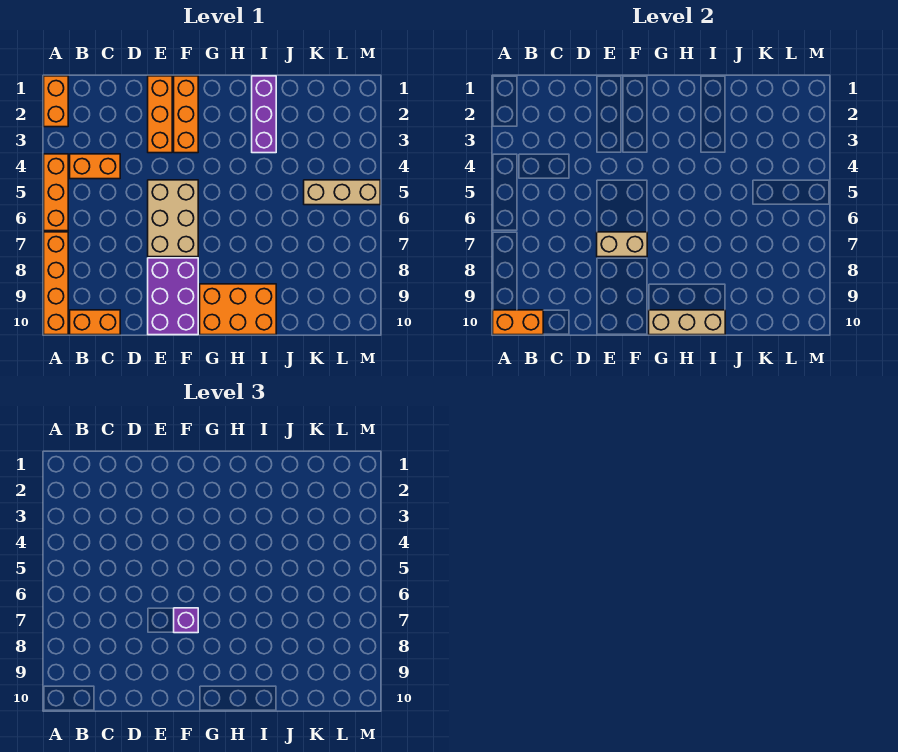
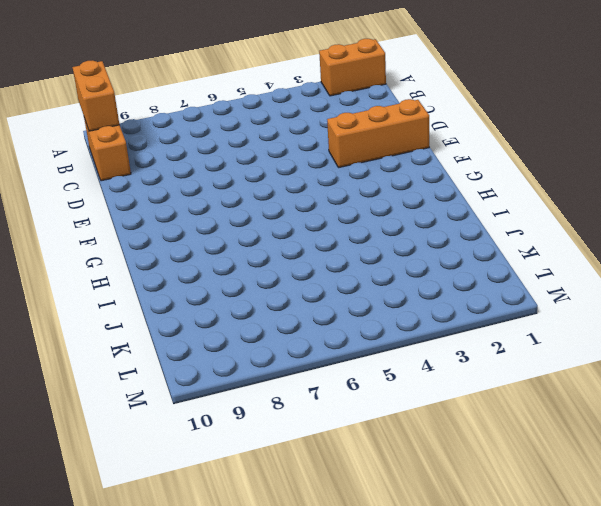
none -> orange 1x3 brick [44,154,68,231]
none -> orange 1x4 brick [44,232,68,335]
none -> orange 1x2 brick [70,154,120,179]

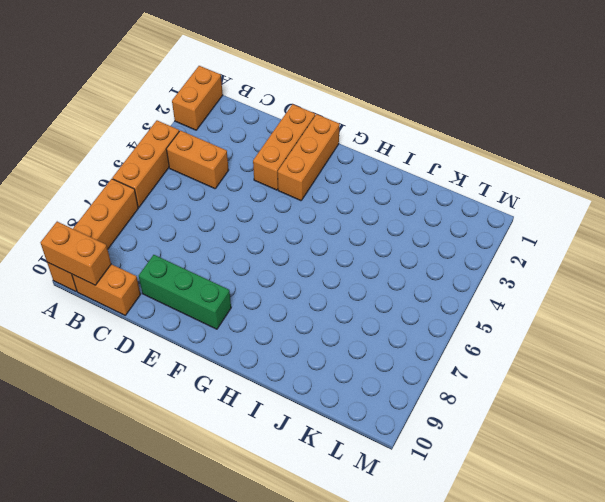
green 1x3 brick [139,255,231,329] -> purple 2x3 brick [148,258,198,335]
none -> tan 2x3 brick [148,180,198,257]
none -> orange 2x3 brick [200,284,276,335]
none -> purple 1x3 brick [252,76,276,153]

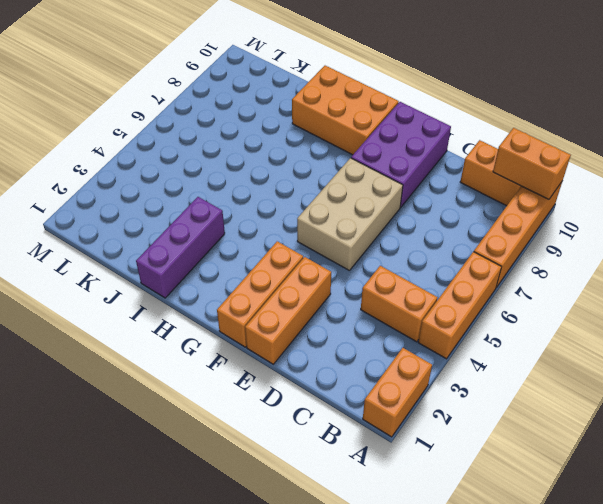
none -> tan 1x3 brick [304,180,380,205]
none -> tan 1x2 brick [597,232,647,257]
none -> tan 1x3 brick [649,310,725,335]

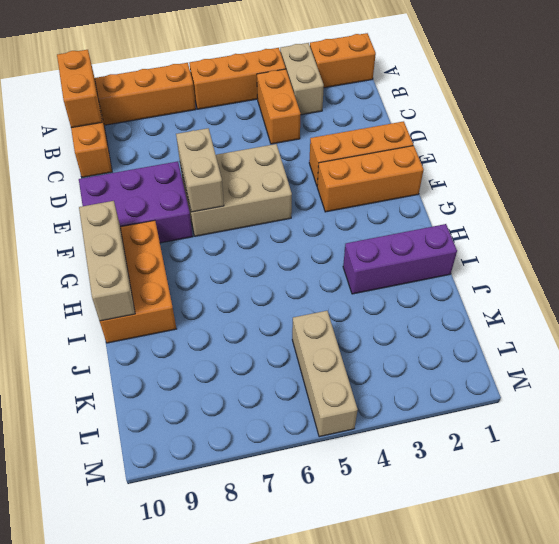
tan 1x2 brick [280,43,324,115] -> none
none -> purple 1x1 brick [174,608,198,633]

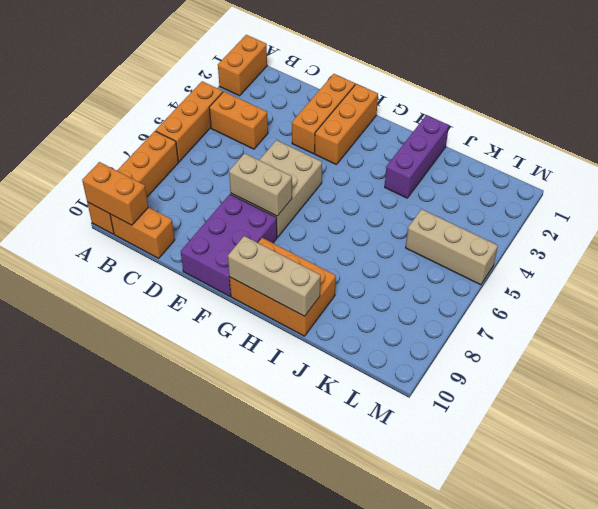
none -> purple 1x1 brick [174,608,198,633]

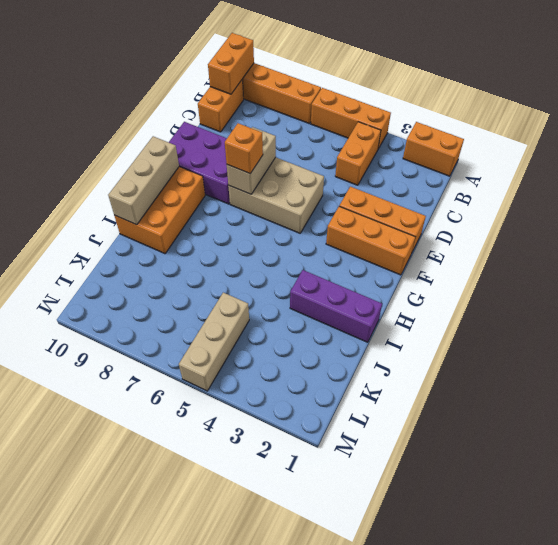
orange 1x1 brick [225,123,263,174] -> purple 1x1 brick [174,608,198,633]

